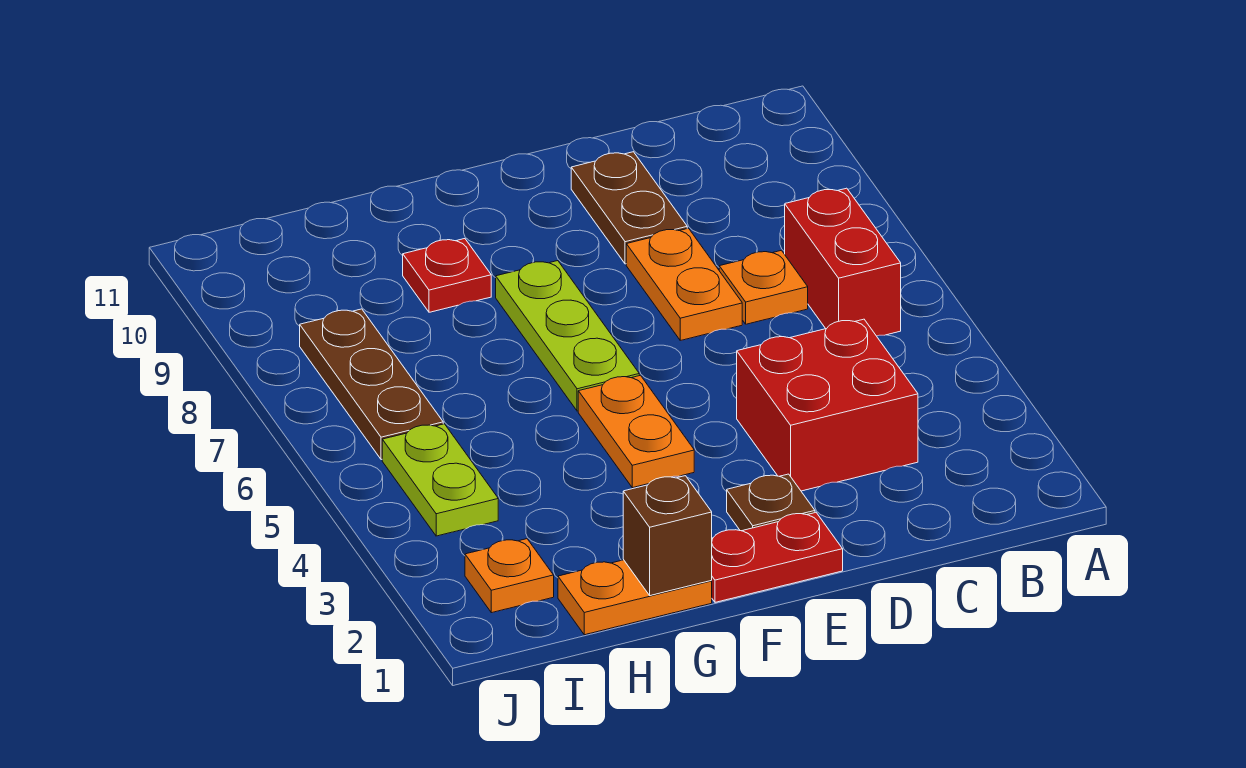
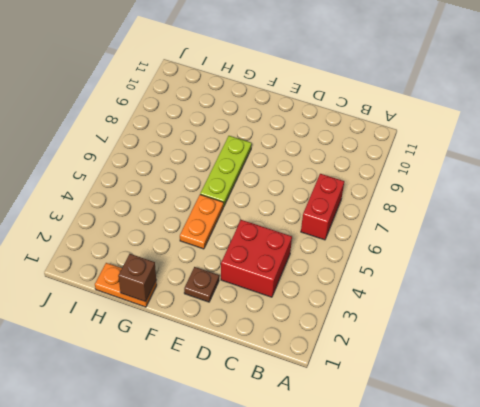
none -> orange 1x1 plate [719,250,808,324]
none -> orange 1x2 plate [626,228,742,340]
none -> brown 1x2 plate [571,152,687,264]

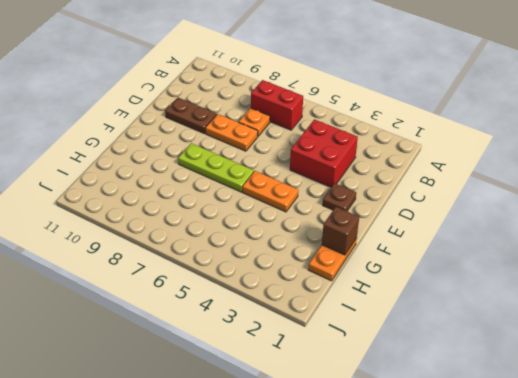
none -> red 1x2 plate [711,513,843,602]
none -> red 1x1 plate [403,239,491,312]
none -> orange 1x1 plate [465,539,554,613]

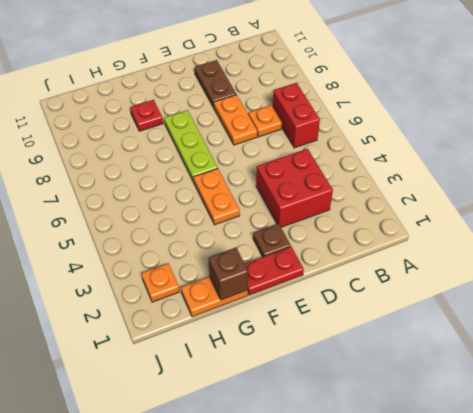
none -> lime 1x2 plate [382,424,498,536]
none -> brown 1x3 plate [300,309,443,460]

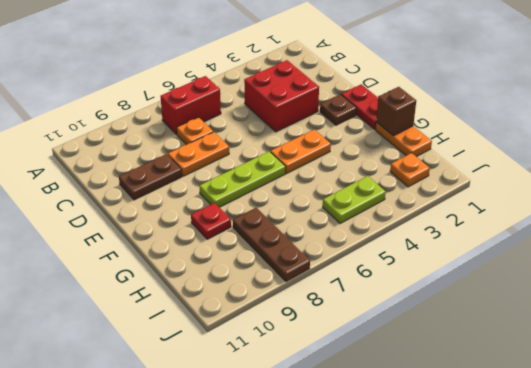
brown 1x3 plate [233,208,310,282] -> brown 1x3 plate turned to [300,309,443,460]

